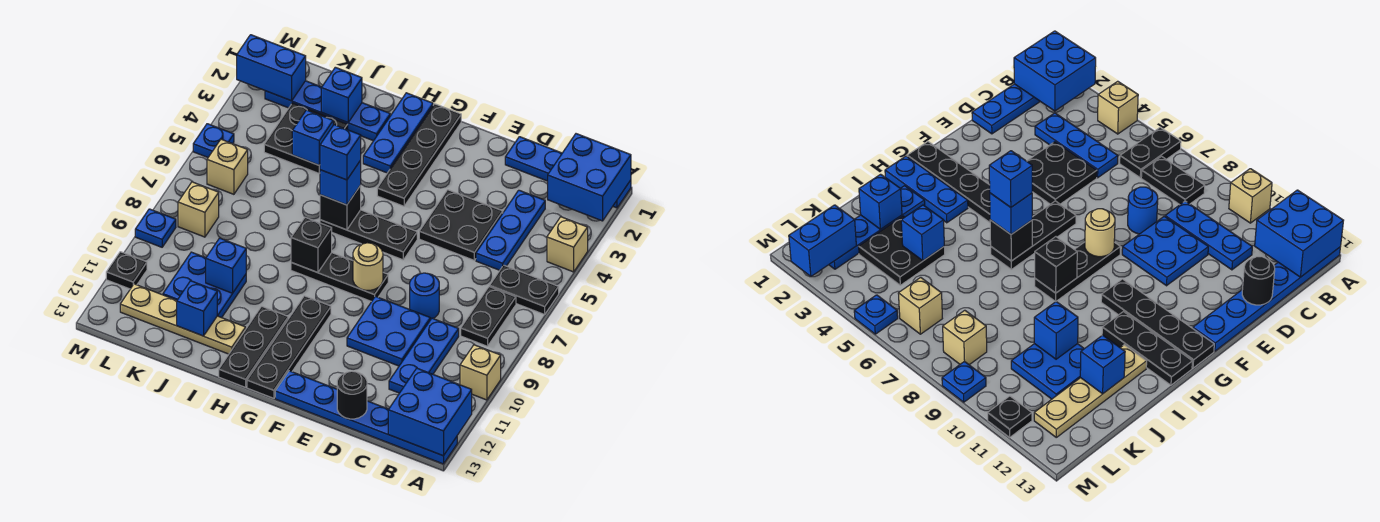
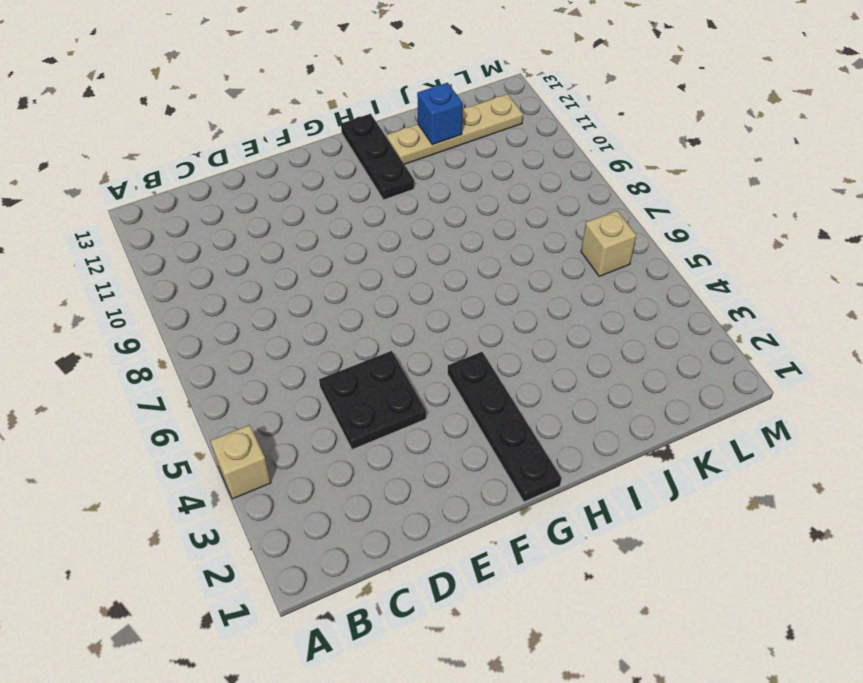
none -> blue 1x4 plate [505,137,631,208]
none -> black 1x2 plate [490,265,559,315]
none -> tan 1x1 brick [460,345,501,400]
none -> blue 1x6 plate [275,371,457,464]

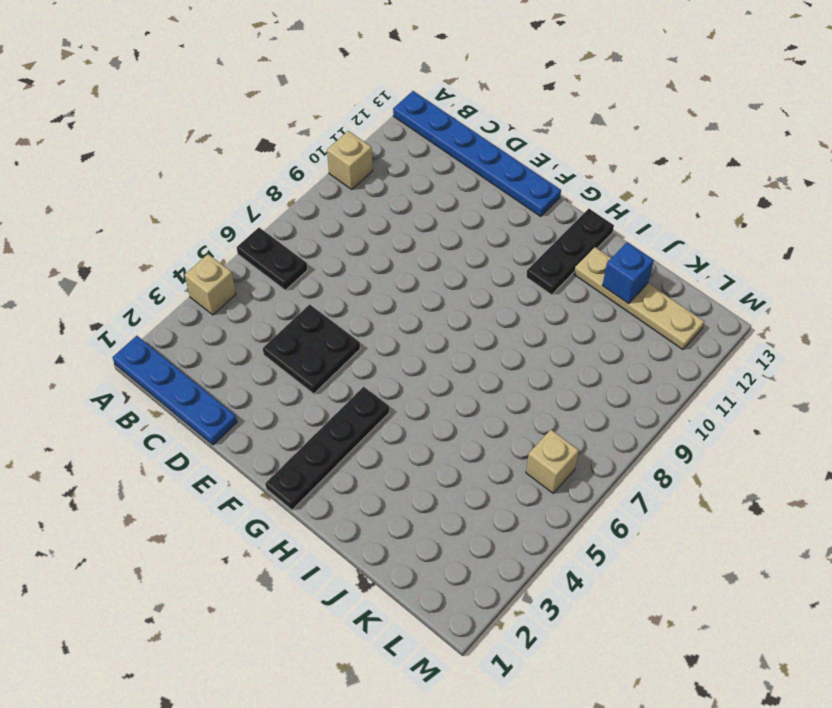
none -> black 1x2 plate [461,286,516,346]
none -> blue 1x3 plate [476,190,545,270]
none -> blue 1x3 plate [389,318,459,393]
none -> blue 1x1 round brick [410,273,439,320]

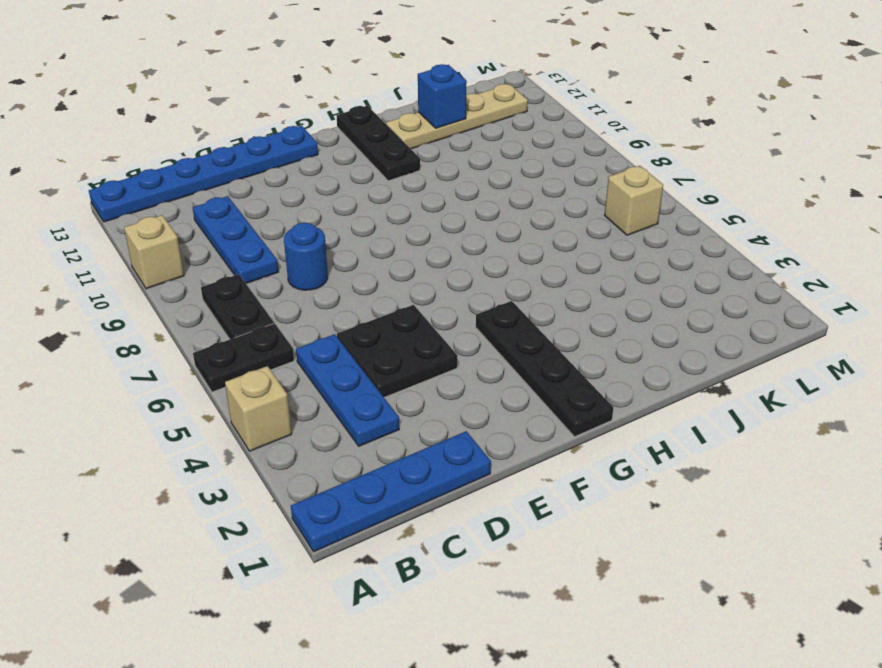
none -> blue 2x2 plate [347,296,430,366]
none -> black 1x3 plate [320,210,417,260]
none -> black 1x3 plate [291,253,388,302]
none -> black 1x4 plate [247,296,331,398]

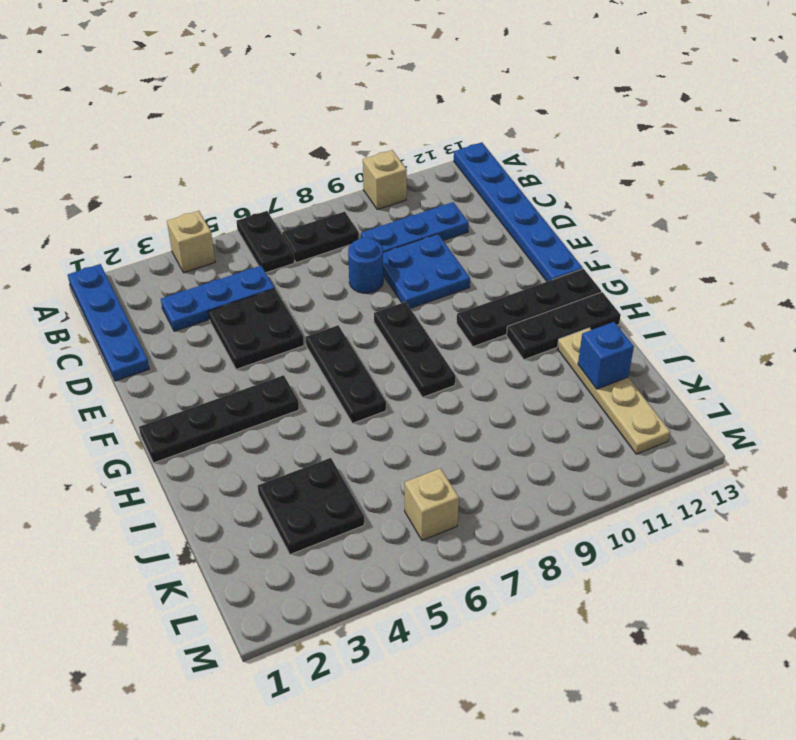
none -> blue 1x3 plate [363,93,433,173]
none -> blue 1x4 plate [265,81,390,141]
none -> blue 2x2 plate [163,252,246,318]
none -> tan 1x1 brick [178,182,219,237]

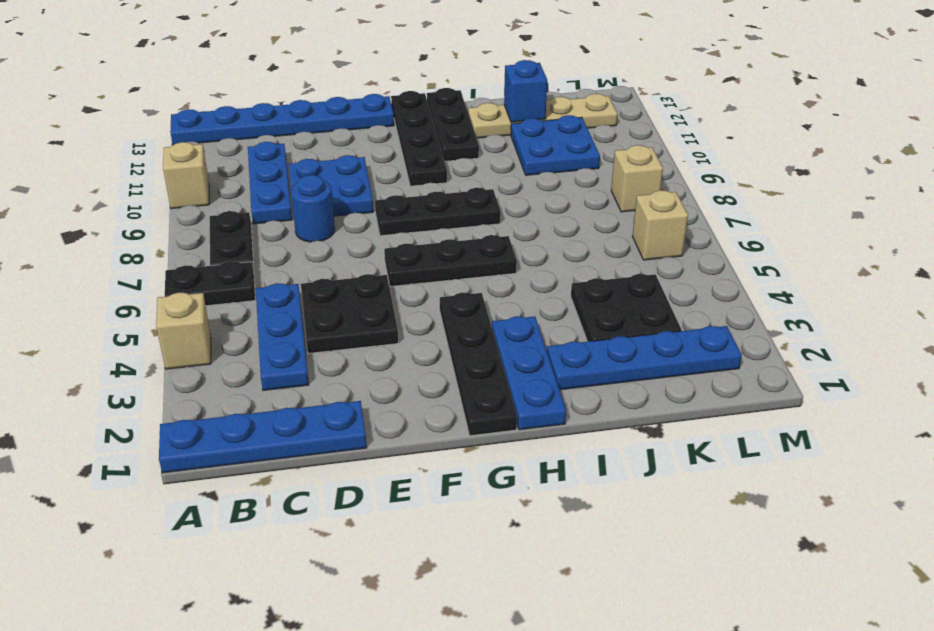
none -> blue 1x1 plate [193,124,234,157]
none -> blue 1x1 plate [135,209,176,247]
none -> black 1x1 plate [106,252,147,289]
none -> blue 2x2 brick [548,134,631,221]

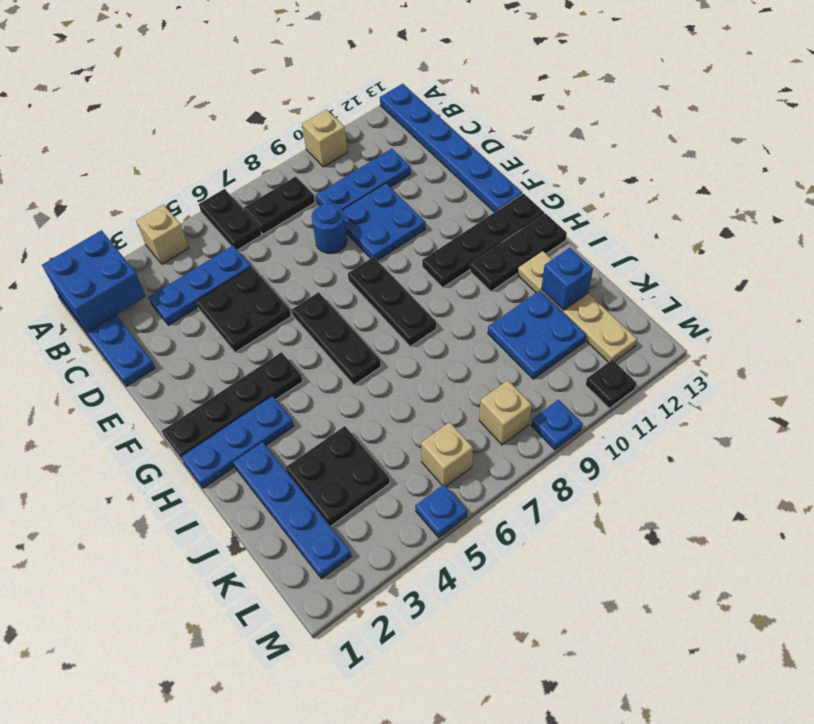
none -> blue 2x2 brick [388,368,472,456]
none -> black 1x1 round brick [337,371,367,419]
none -> tan 1x1 round brick [353,243,383,290]
none -> black 1x1 brick [320,185,361,230]

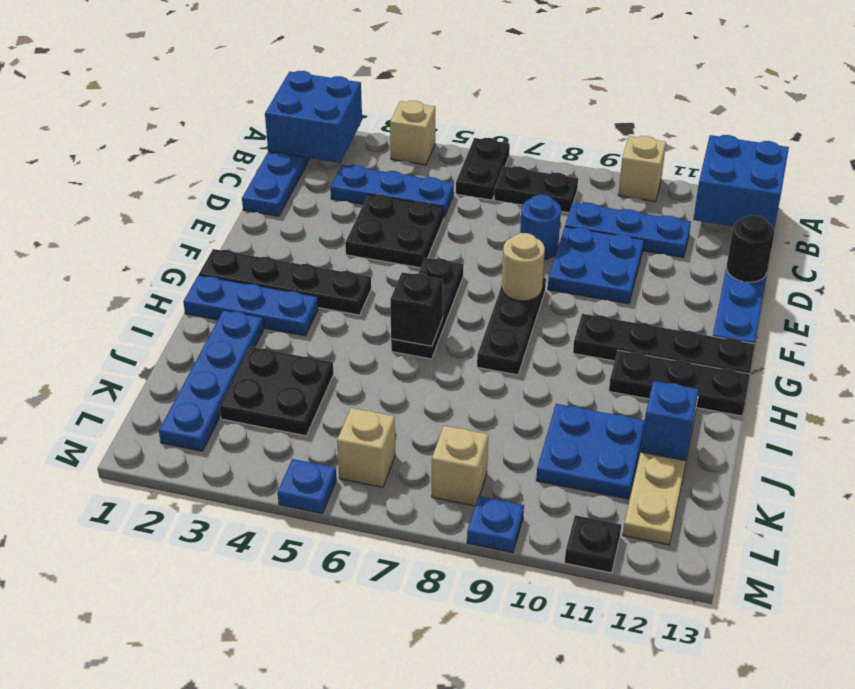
none -> black 1x1 brick [291,217,332,273]
none -> blue 1x1 brick [321,67,362,123]
none -> blue 1x1 brick [292,110,333,165]
none -> blue 1x1 brick [206,238,246,293]

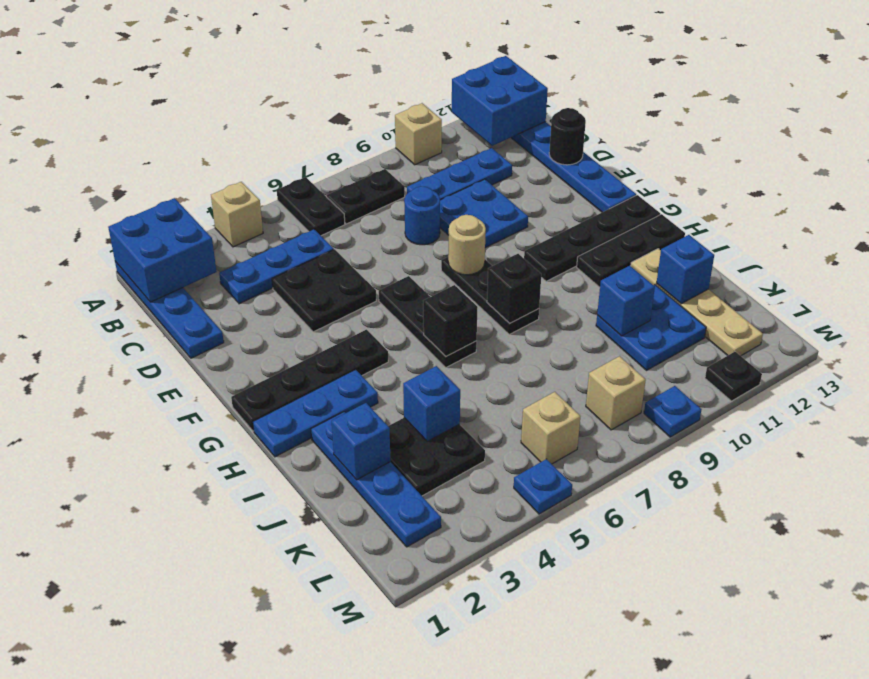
none -> blue 1x2 brick [237,35,306,101]
none -> blue 1x1 brick [320,160,361,205]
none -> blue 1x1 brick [320,125,361,180]

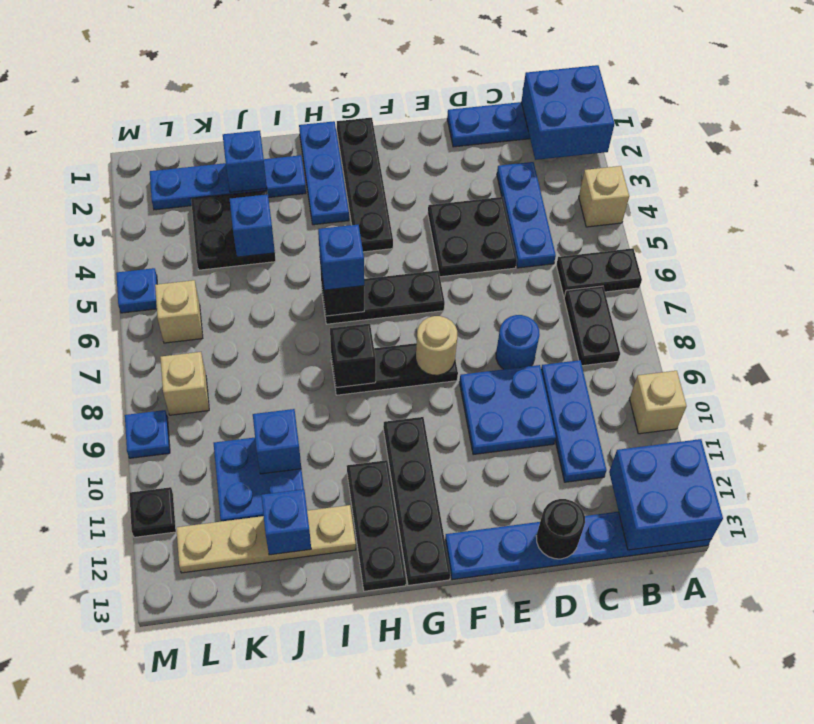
none -> blue 1x2 brick [237,35,306,101]
none -> blue 1x1 brick [320,125,361,180]

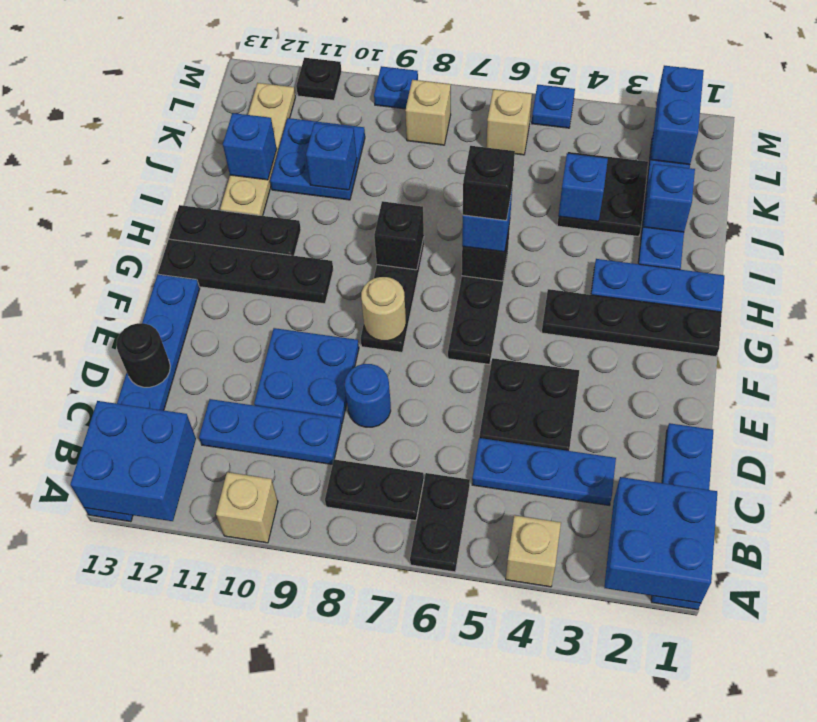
black 1x1 brick [463,146,515,221] -> blue 1x1 brick [320,125,361,180]

